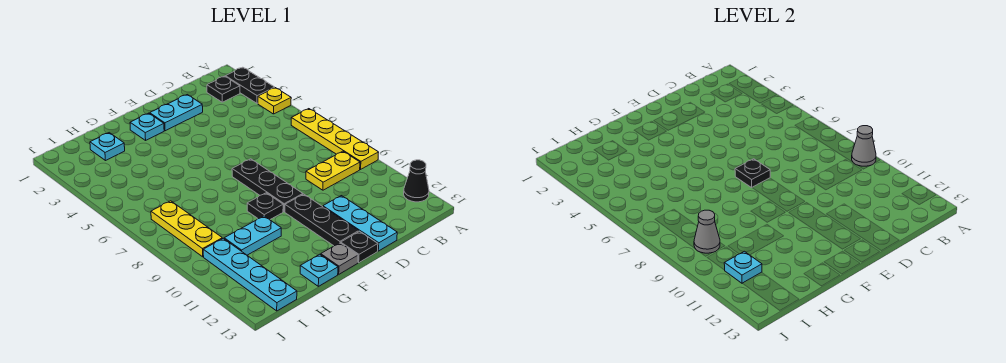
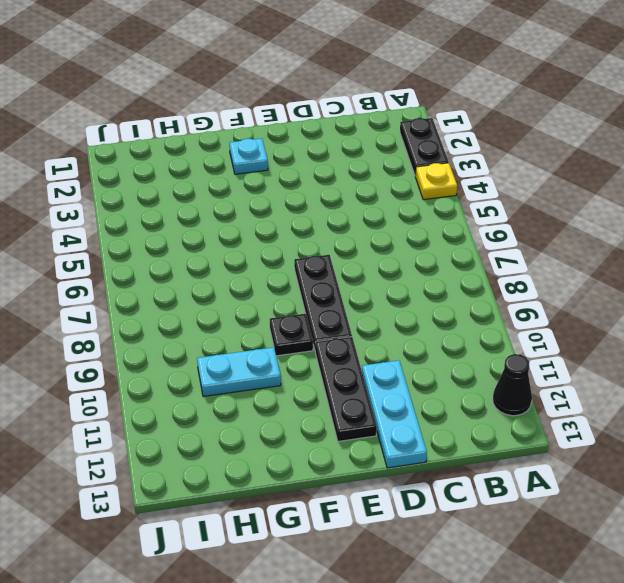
none -> yellow 1x4 plate [291,109,379,169]
none -> black 1x1 plate [207,76,240,102]
none -> yellow 1x2 plate [306,151,360,190]

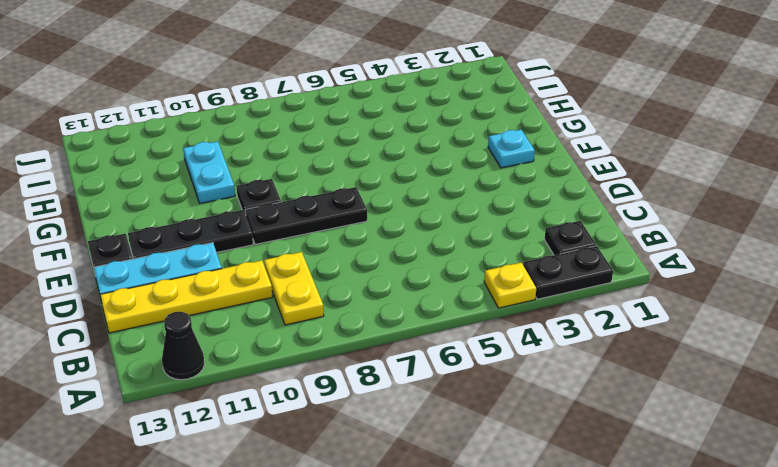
yellow 1x4 plate [100,260,273,333] -> yellow 1x4 plate moved to [291,109,379,169]
none -> cyan 1x2 plate [150,95,203,131]
none -> grey 1x1 plate [321,243,358,274]
none -> cyan 1x1 plate [300,254,338,286]

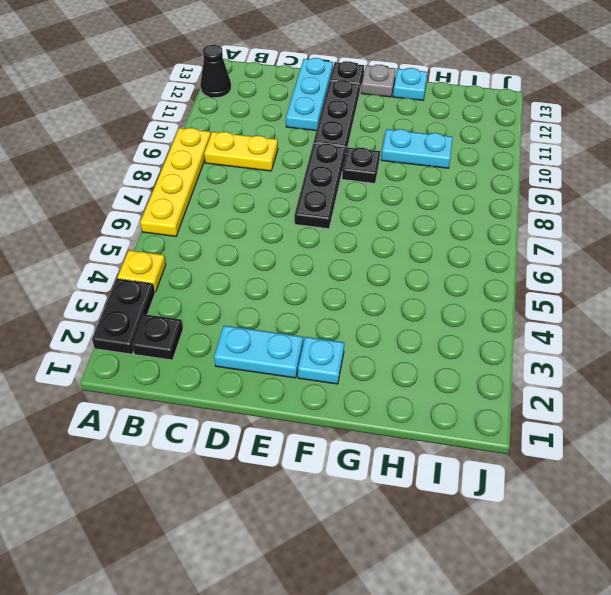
none -> cyan 1x1 plate [90,133,125,160]
none -> yellow 1x3 plate [151,201,222,257]
none -> cyan 1x4 plate [203,238,297,311]

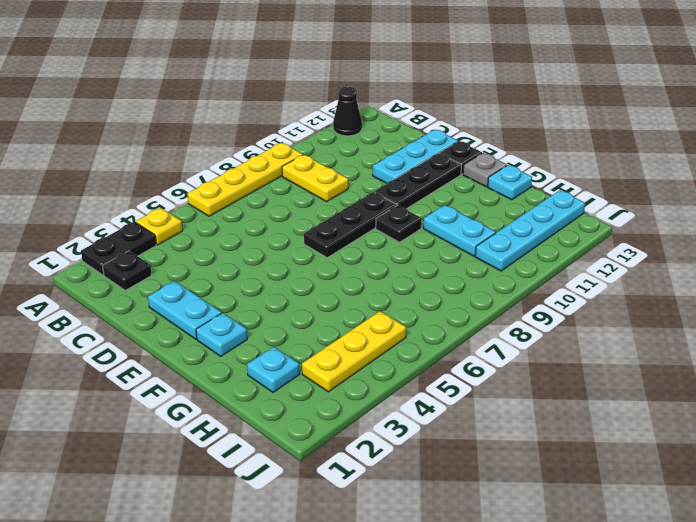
yellow 1x3 plate [302,311,406,392] -> yellow 1x3 plate moved to [151,201,222,257]
none -> grey 1x1 cone [852,126,876,166]
none -> black 1x1 plate [735,159,770,188]
none -> grey 1x1 cone [694,210,720,253]

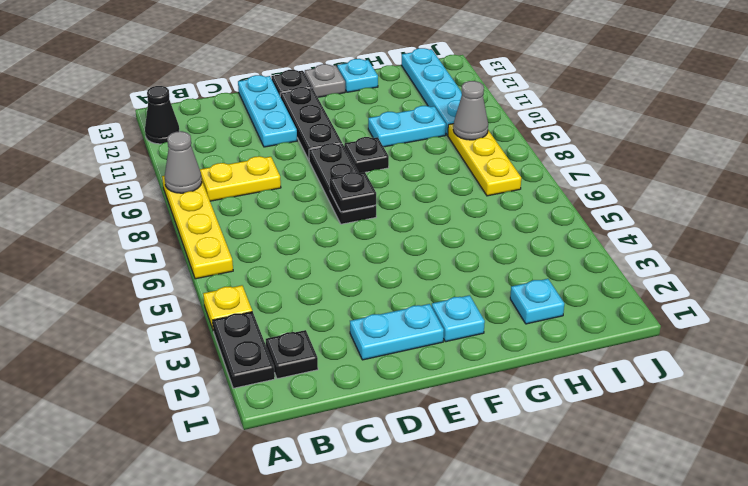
none -> cyan 1x1 plate [724,251,762,283]

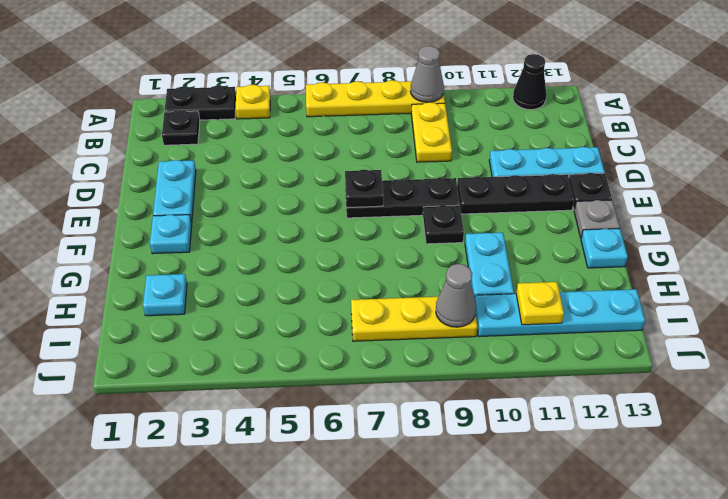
yellow 1x1 plate [516,282,564,325] -> cyan 1x1 plate [724,251,762,283]

